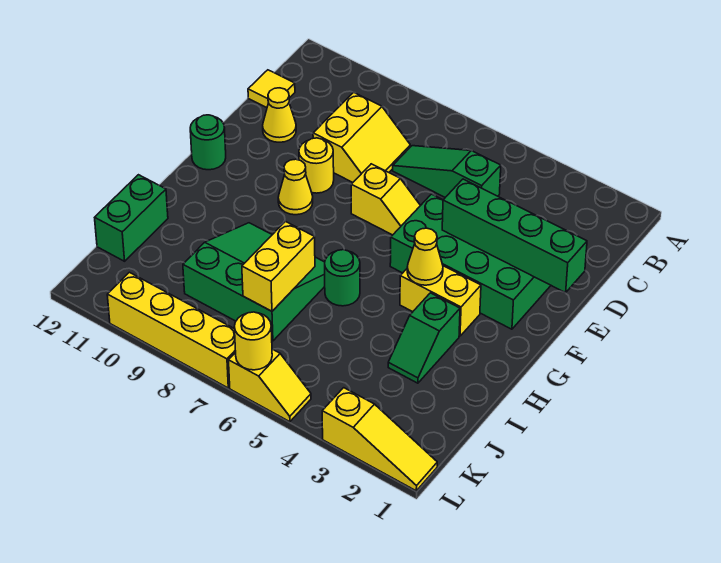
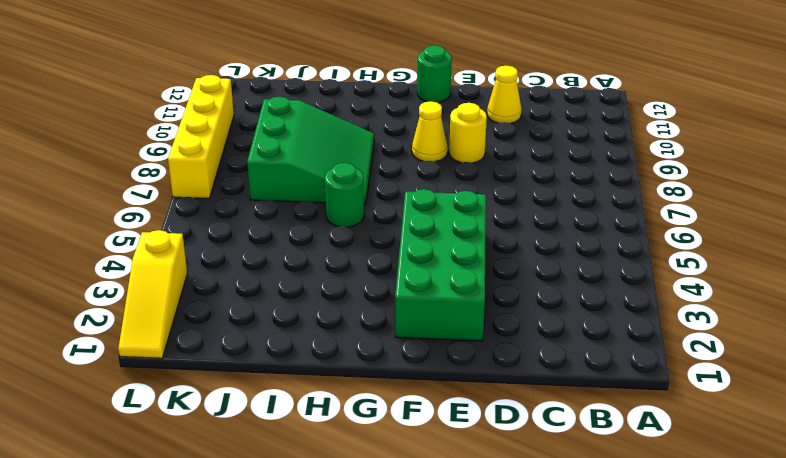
none -> green 1x3 slope [393,146,501,197]
none -> yellow 2x2 slope [313,92,410,182]
none -> yellow 1x1 tile [248,70,295,108]

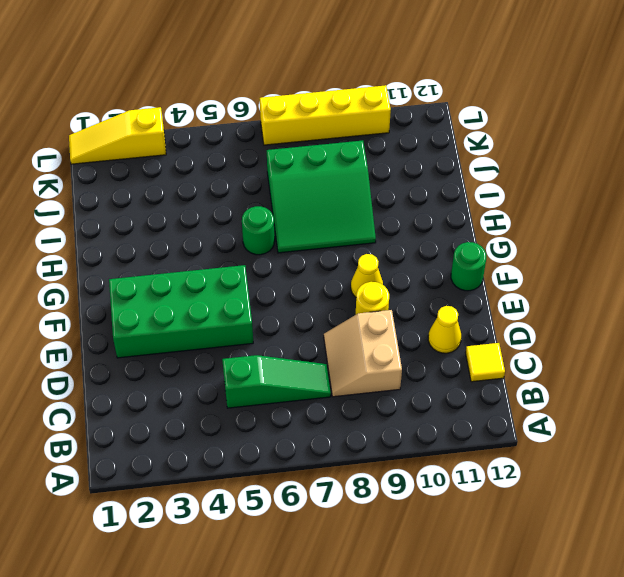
tan 2x2 slope [324,310,402,397] -> yellow 2x2 slope [313,92,410,182]
none -> yellow 1x2 slope [351,164,421,235]
none -> yellow 1x2 brick [400,266,481,336]
none -> green 1x2 slope [388,293,460,383]

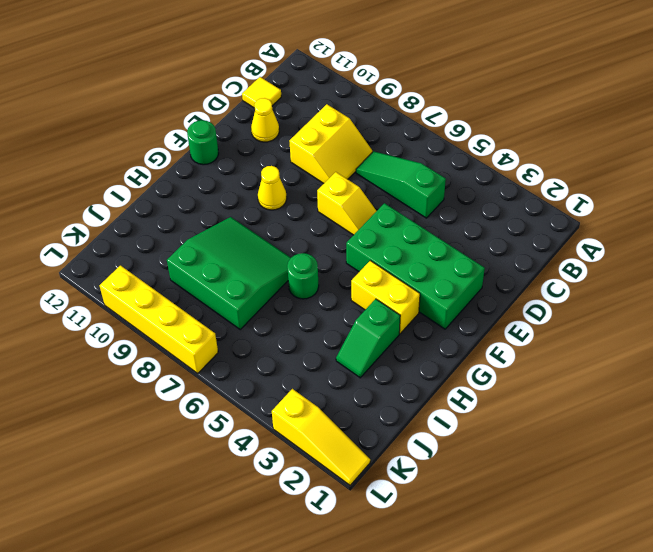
none -> yellow 1x1 round brick [299,138,334,193]
none -> green 1x2 brick [95,175,168,261]
none -> yellow 1x2 slope [229,349,311,422]

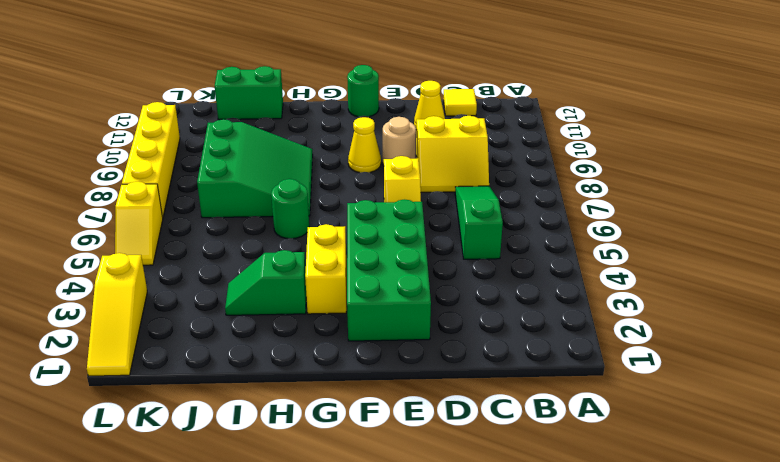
tan 1x1 round brick [383,117,416,166] -> yellow 1x1 round brick [299,138,334,193]
none -> green 1x4 brick [442,179,587,293]
none -> yellow 1x1 cone [407,228,443,285]
none -> yellow 1x2 brick [242,221,315,311]

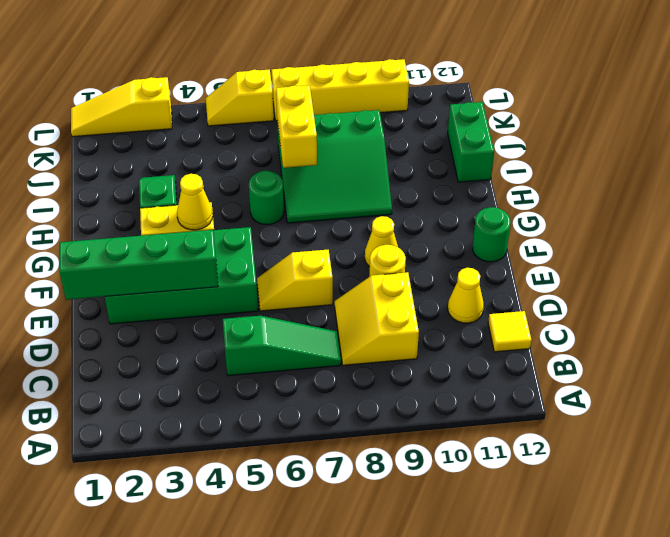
none -> yellow 1x1 round brick [234,312,272,370]

